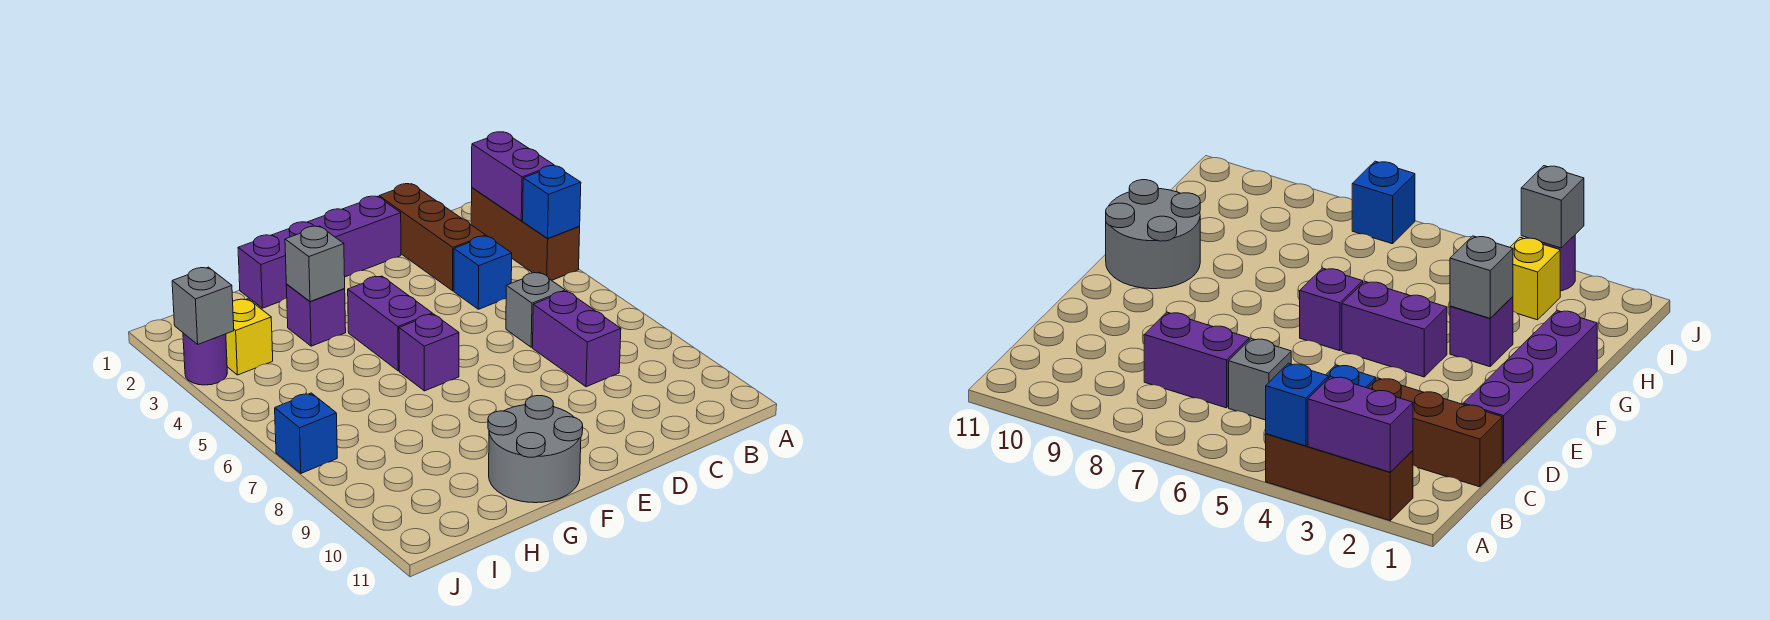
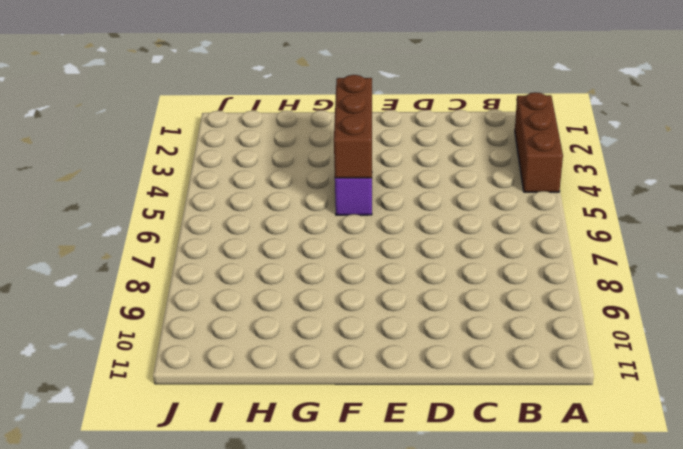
brown 1x3 brick [334,75,372,178] -> brown 1x3 brick moved to [379,184,486,291]
none -> blue 1x1 brick [454,236,512,309]
none -> grey 1x1 brick [506,272,565,347]
none -> purple 1x2 brick [533,291,621,387]

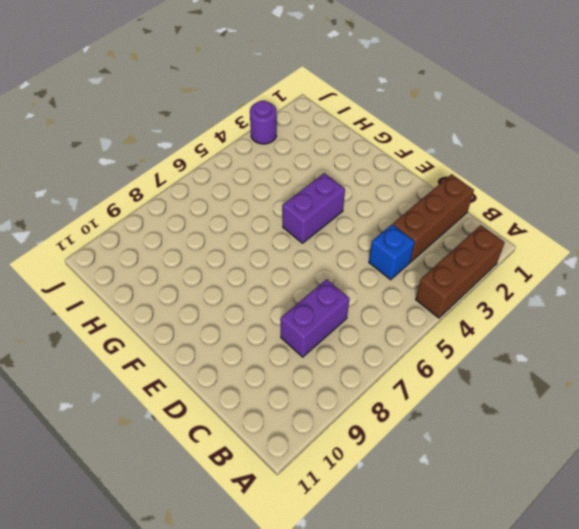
none -> grey 1x1 brick [506,272,565,347]
none -> purple 1x4 brick [238,196,401,308]
none -> purple 1x1 brick [399,314,459,391]

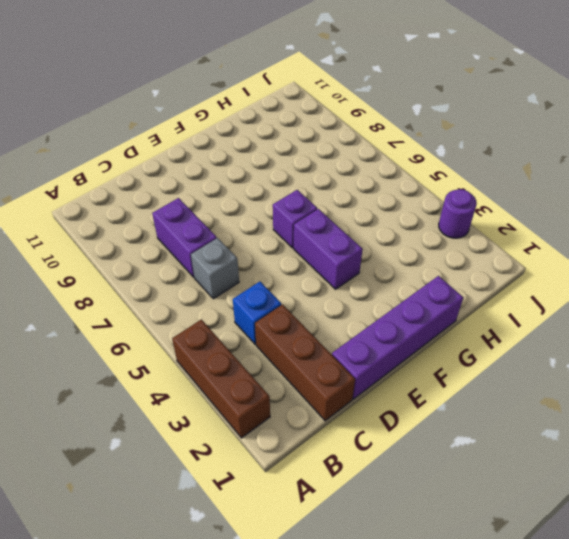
none -> grey 2x2 round brick [488,396,583,503]
none -> purple 1x1 brick [286,284,346,346]
none -> yellow 1x1 brick [226,299,273,375]

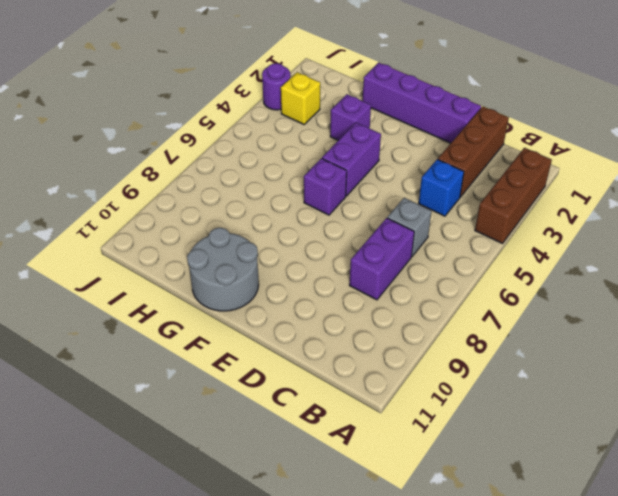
none -> blue 1x1 brick [275,393,337,473]
none -> purple 1x2 brick [472,132,554,221]
none -> blue 1x1 brick [523,166,581,239]

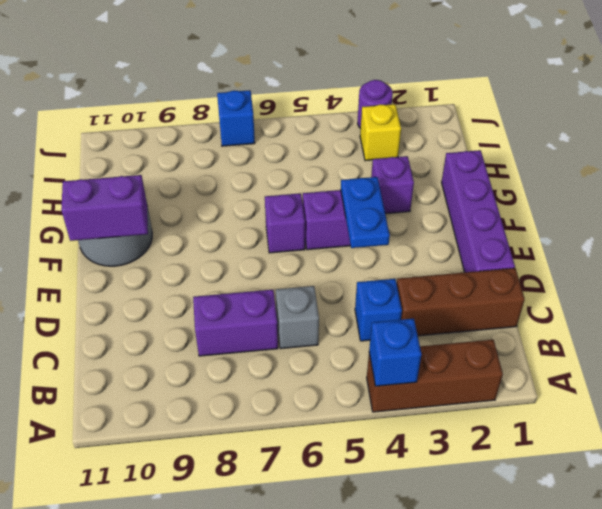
blue 1x2 plate [341,177,390,248] -> none
purple 1x2 brick [62,175,148,241] -> purple 1x2 brick moved to [472,132,554,221]
none -> grey 1x1 brick [285,226,345,302]
none -> grey 1x1 brick [172,267,234,344]

